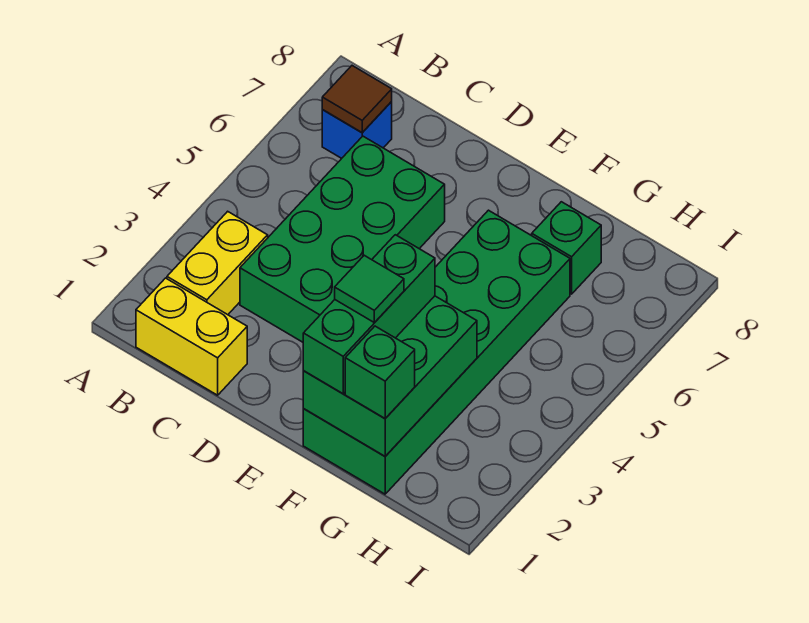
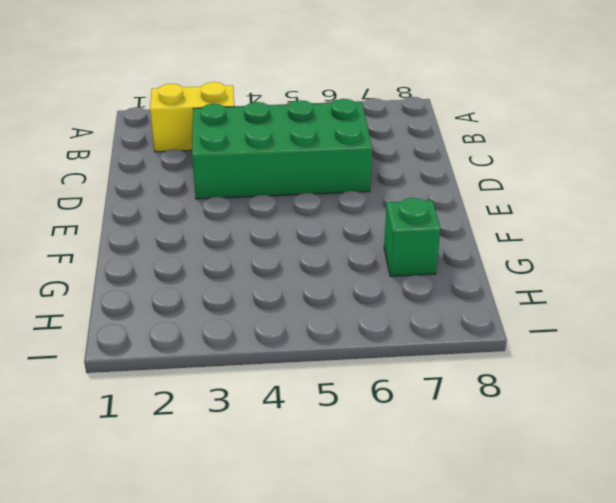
none -> yellow 1x2 brick [136,278,247,395]
none -> blue 1x1 brick [322,102,392,158]

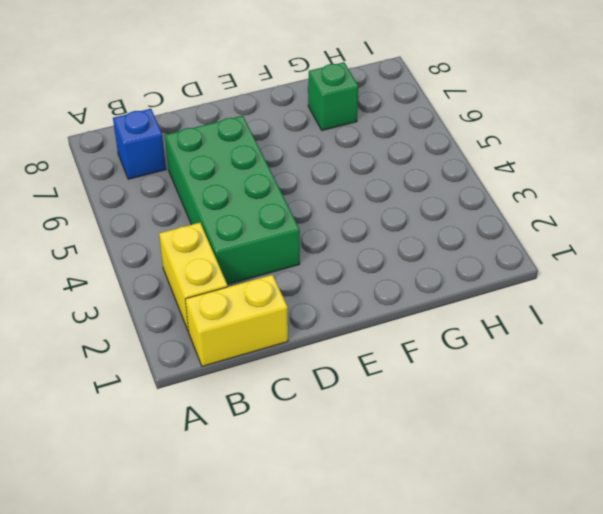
none -> green 2x6 brick [303,210,570,494]
none -> brown 1x1 tile [322,66,392,133]

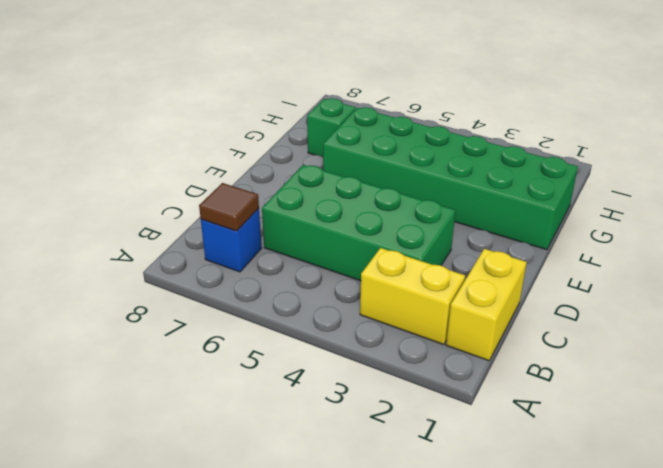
none -> green 2x3 brick [303,296,477,456]
none -> green 1x3 brick [303,235,435,394]

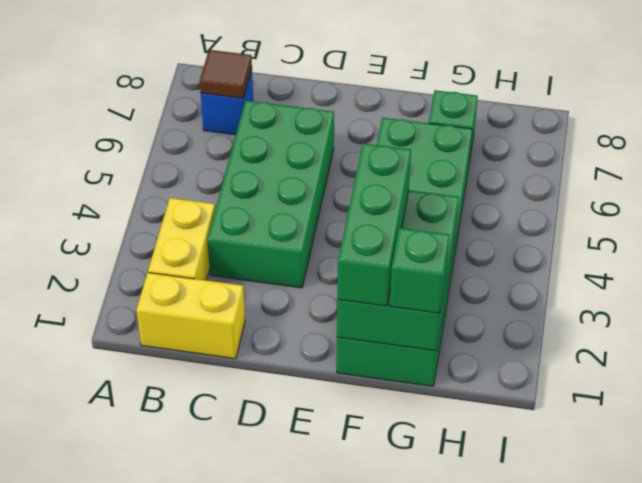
none -> green 1x1 tile [335,255,404,323]

